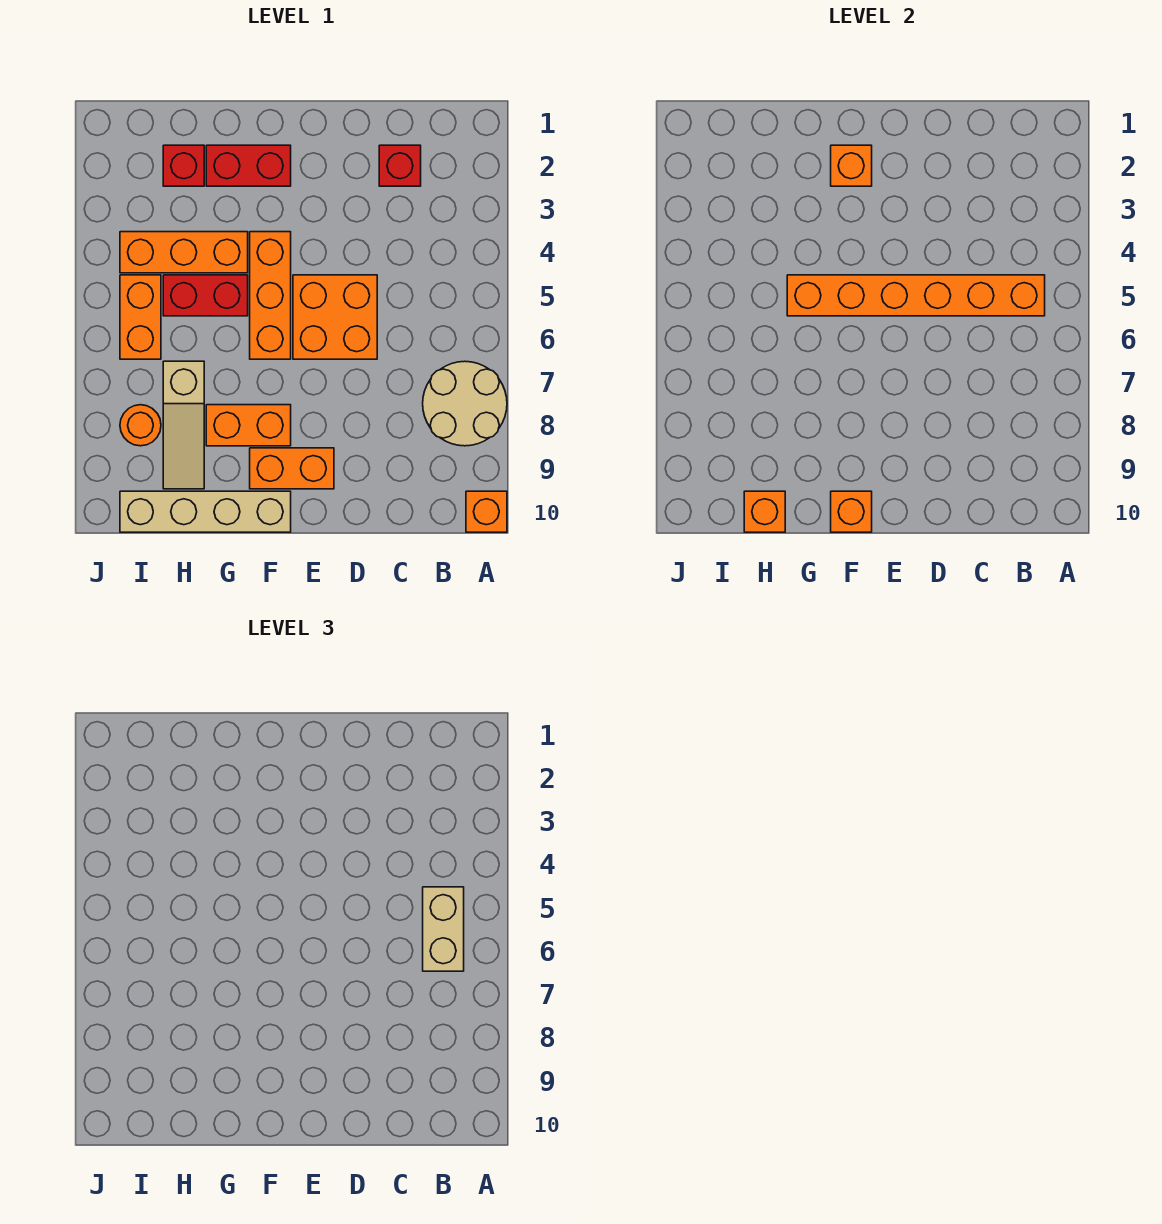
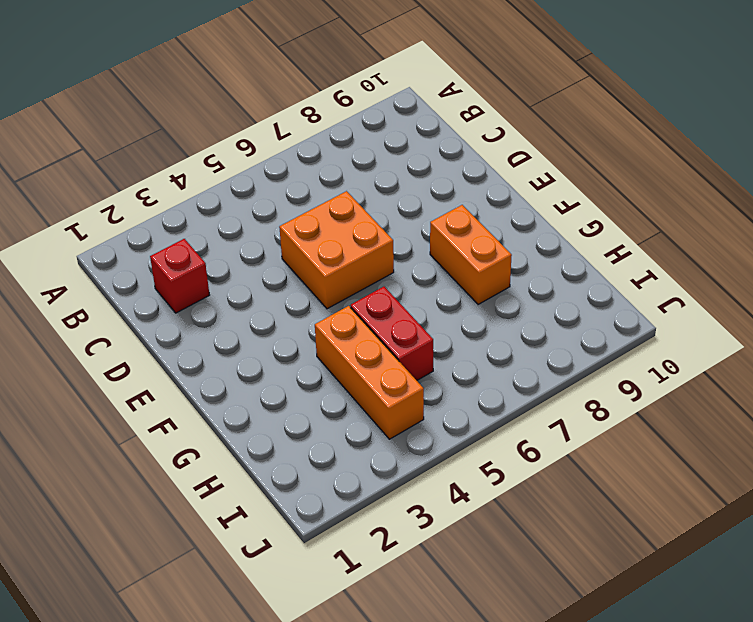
none -> tan 2x2 round brick [423,361,507,446]
none -> orange 1x1 brick [466,491,507,532]
none -> orange 1x2 brick [250,448,334,489]

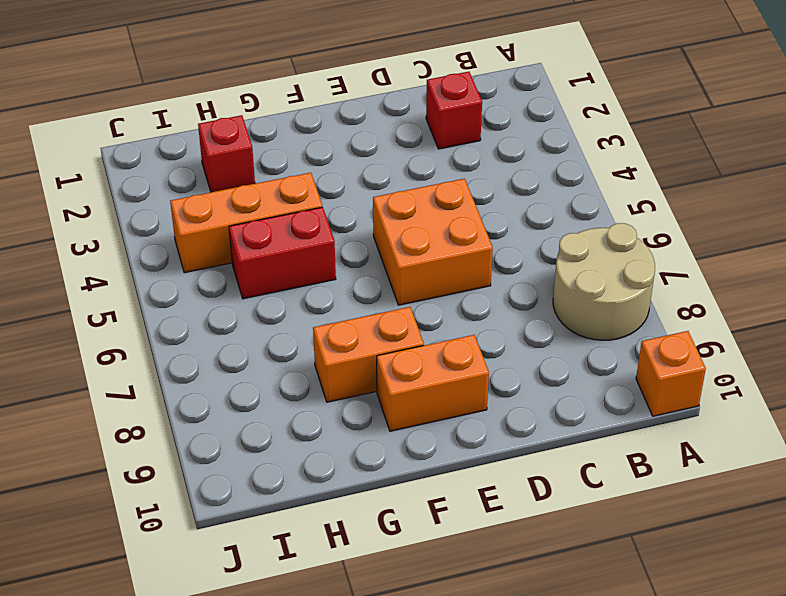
none -> red 1x2 brick [206,145,291,186]
none -> orange 1x3 brick [250,232,291,359]
none -> tan 1x4 brick [120,491,291,532]

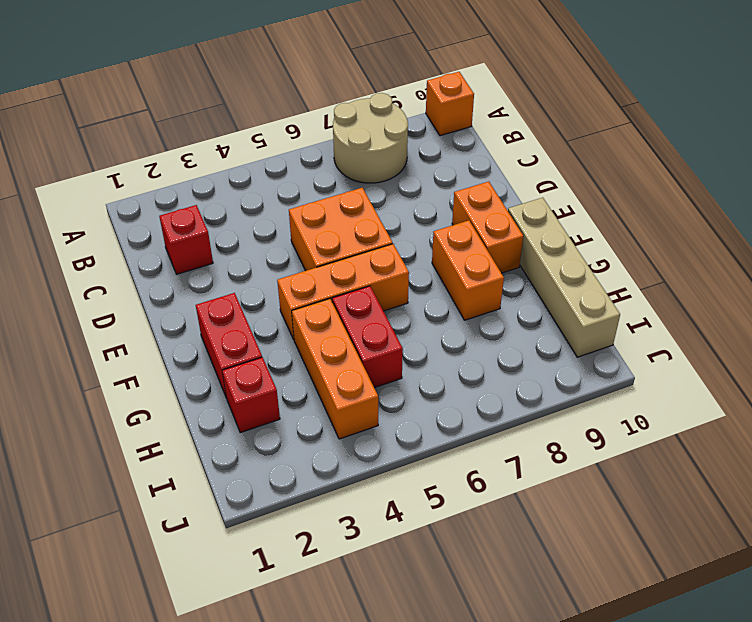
none -> tan 1x3 slope [163,361,204,489]
none -> orange 1x2 brick [120,275,161,359]
none -> orange 1x1 round brick [120,405,161,446]

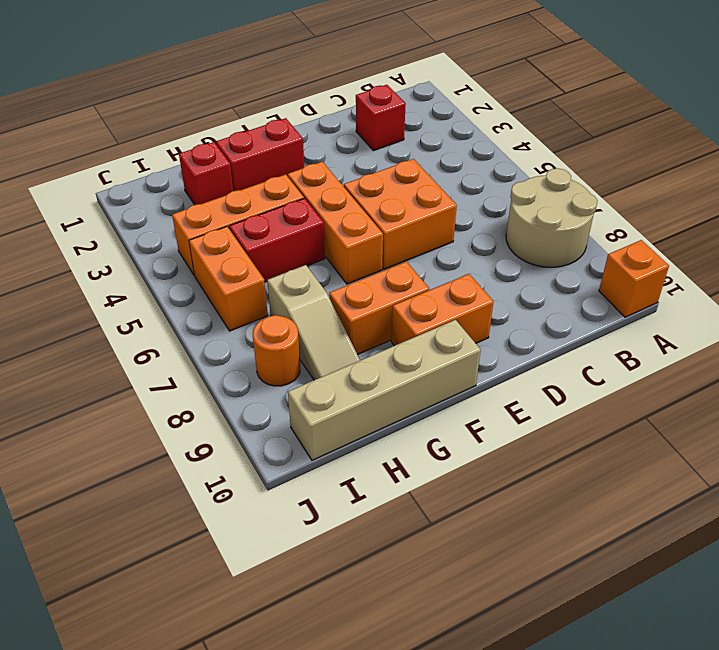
none -> orange 1x6 brick [787,275,1045,316]
none -> orange 1x1 brick [831,145,872,186]
none -> orange 1x1 brick [831,491,872,532]

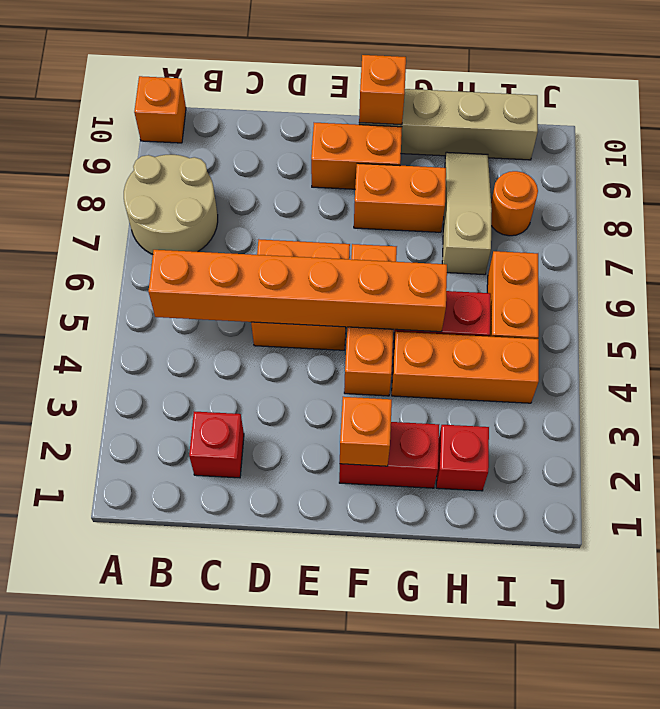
none -> orange 1x1 brick [744,491,785,532]
none -> tan 1x2 brick [423,887,464,971]

